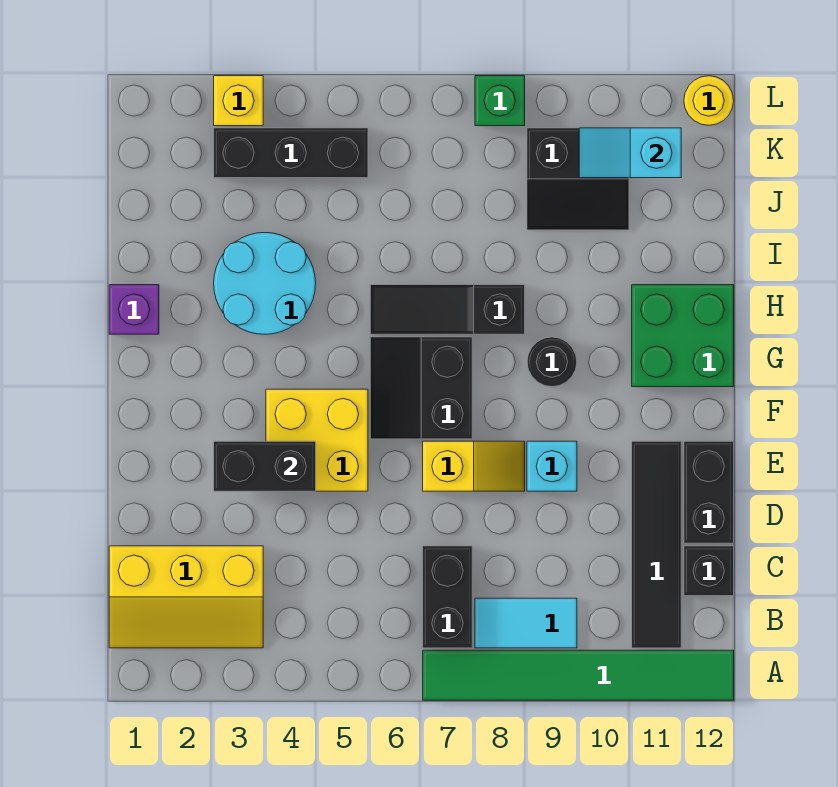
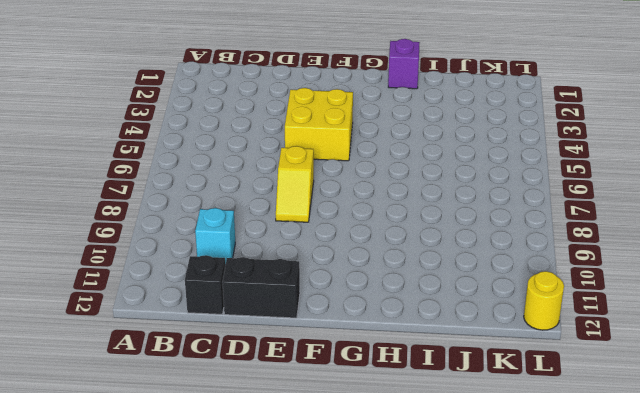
cyan 1x1 brick [195,208,235,264] -> cyan 1x1 brick moved to [527,441,577,491]
none -> green 1x6 tile [423,650,734,700]
none -> yellow 2x3 slope [109,546,263,648]
none -> black 1x2 brick [423,546,472,648]

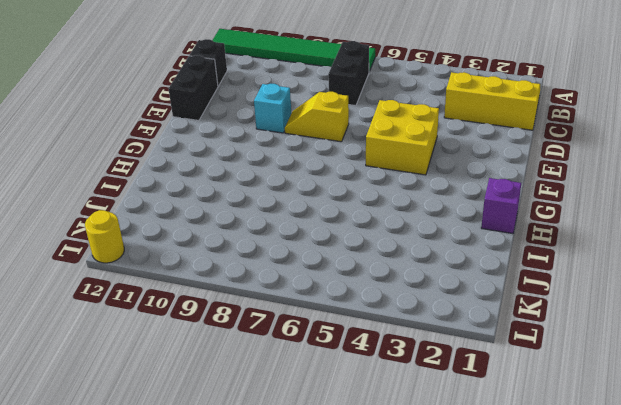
none -> cyan 1x2 tile [475,598,577,648]
none -> black 1x4 tile [632,441,681,648]
none -> black 2x2 slope [370,337,472,439]

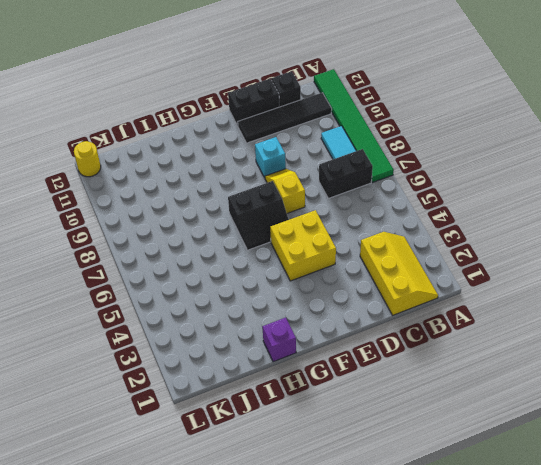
none -> black 1x1 round brick [527,337,577,387]
none -> green 2x2 brick [632,285,734,387]
none -> cyan 2x2 round brick [214,233,316,334]

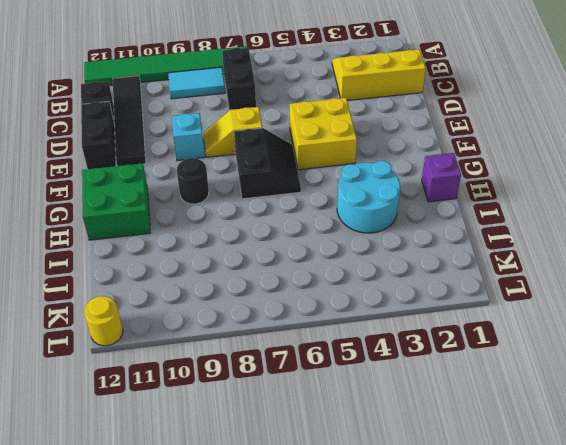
none -> black 1x3 slope [370,285,525,334]
none -> black 2x2 slope [527,128,629,230]
none -> black 1x3 brick [214,128,368,178]

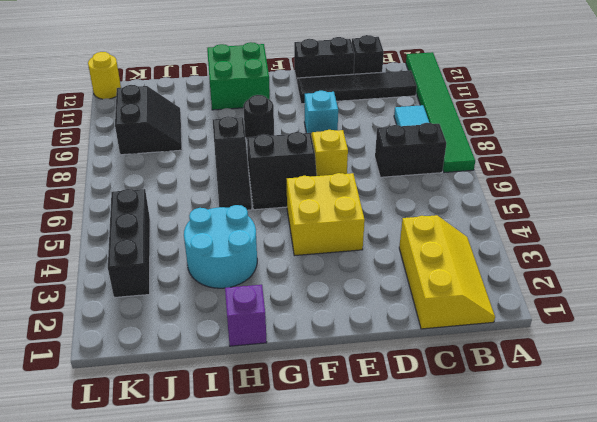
none -> yellow 1x1 brick [214,76,263,126]
none -> green 1x1 brick [475,76,525,126]
none -> black 1x2 brick [214,441,316,491]

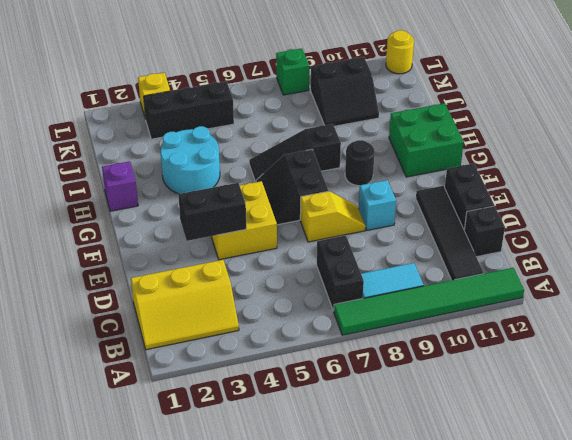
none -> cyan 1x2 slope [579,128,681,178]

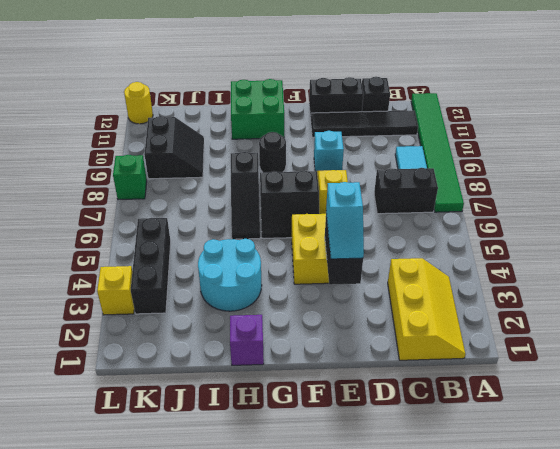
cyan 1x2 slope [326,182,364,259] -> cyan 1x2 slope moved to [579,128,681,178]

